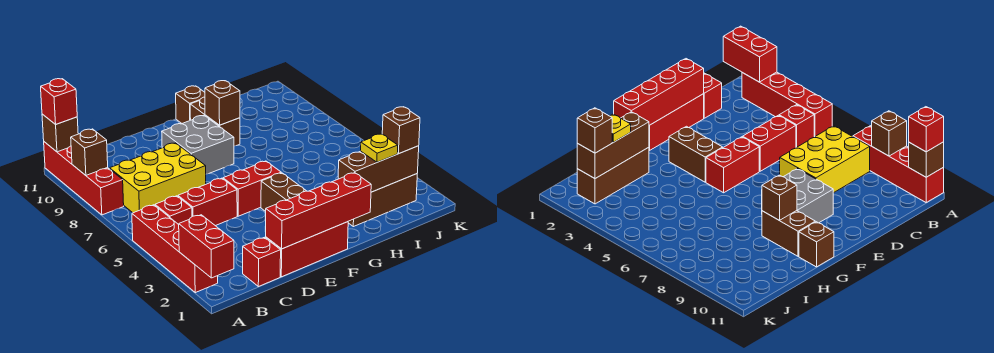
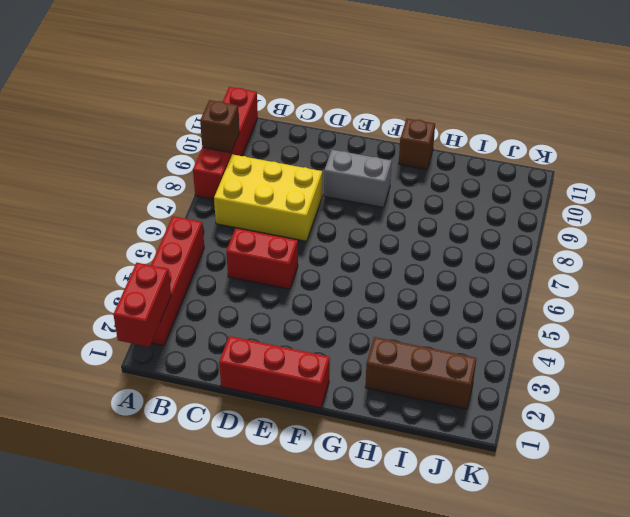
grey 1x2 brick [324,150,392,207] -> grey 2x2 brick [162,116,234,174]
none -> red 1x1 brick [155,196,192,224]
none -> red 1x1 brick [243,237,281,287]
none -> red 1x2 brick [223,161,281,216]

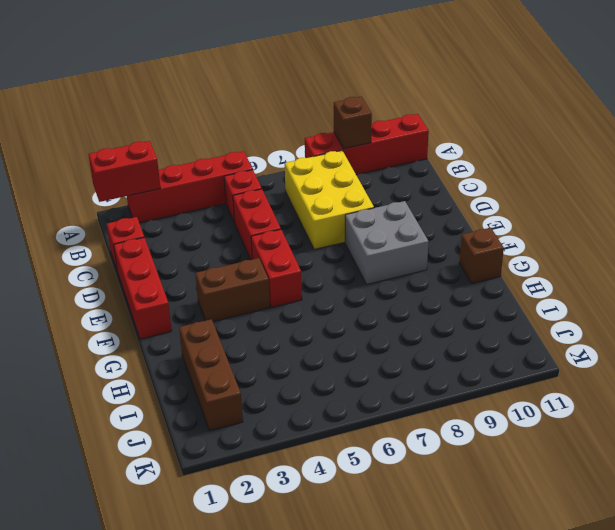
none -> brown 1x2 brick [190,97,240,146]
none -> brown 1x1 brick [42,114,78,152]
none -> red 1x4 brick [265,173,371,249]

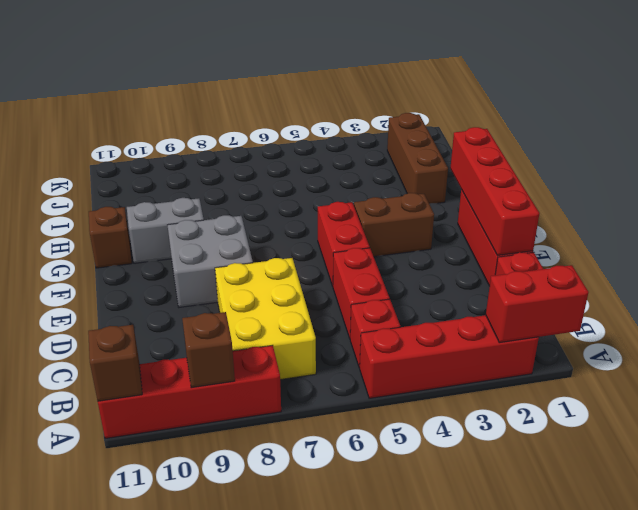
grey 1x2 brick [127,198,204,263] -> brown 1x2 brick [190,97,240,146]
none -> brown 1x1 brick [205,81,240,125]
none -> brown 1x3 brick [338,146,419,192]
none -> red 1x1 brick [41,79,77,124]

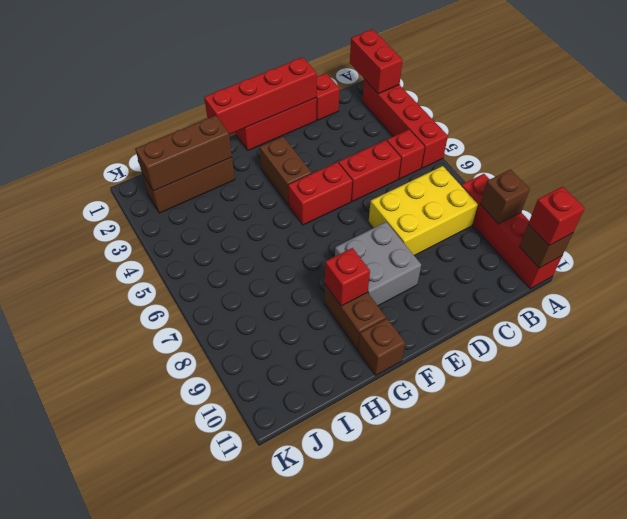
red 1x1 brick [325,248,370,306] -> brown 1x1 brick [205,81,240,125]
none -> yellow 1x1 plate [361,134,398,162]
none -> brown 1x1 brick [382,107,420,154]

